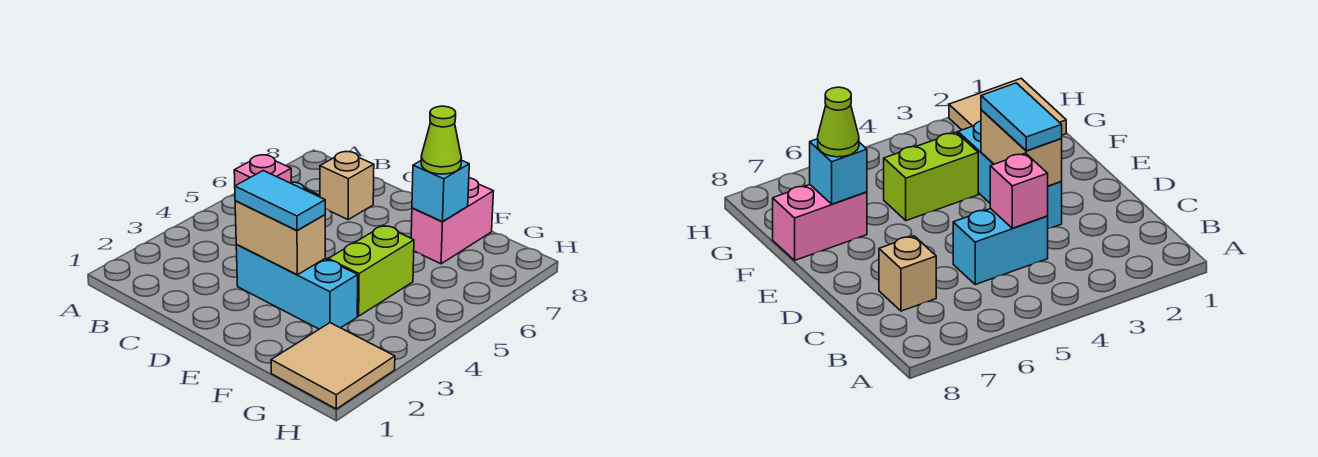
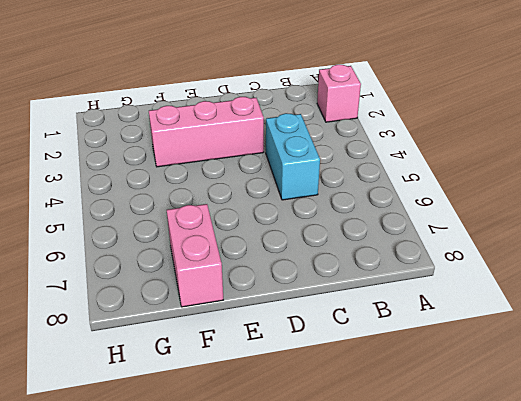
pink 1x1 brick [317,65,361,122] -> pink 1x1 brick moved to [234,155,291,186]
pink 1x3 brick [149,97,264,167] -> cyan 1x3 brick [236,245,358,329]
none -> tan 1x1 brick [320,152,374,219]
none -> lime 1x2 brick [328,225,414,316]

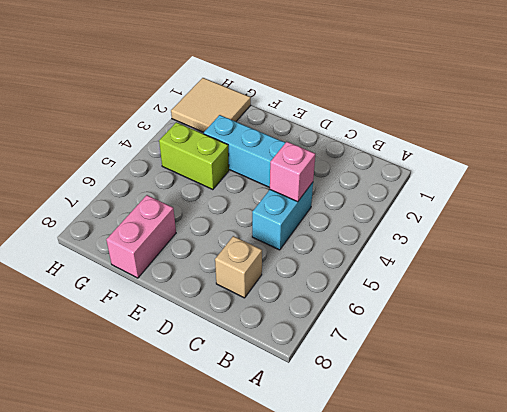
lime 1x2 brick [159,122,229,190] -> lime 1x2 brick turned to [328,225,414,316]
none -> tan 1x2 brick [235,201,325,275]
none -> cyan 1x1 brick [412,160,469,222]

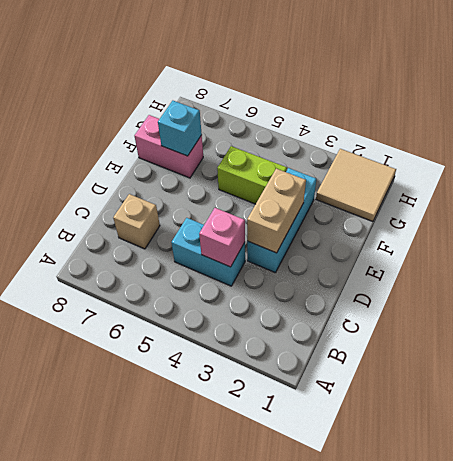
none -> cyan 1x2 tile [235,171,325,230]
none -> lime 1x1 cone [421,106,461,174]

